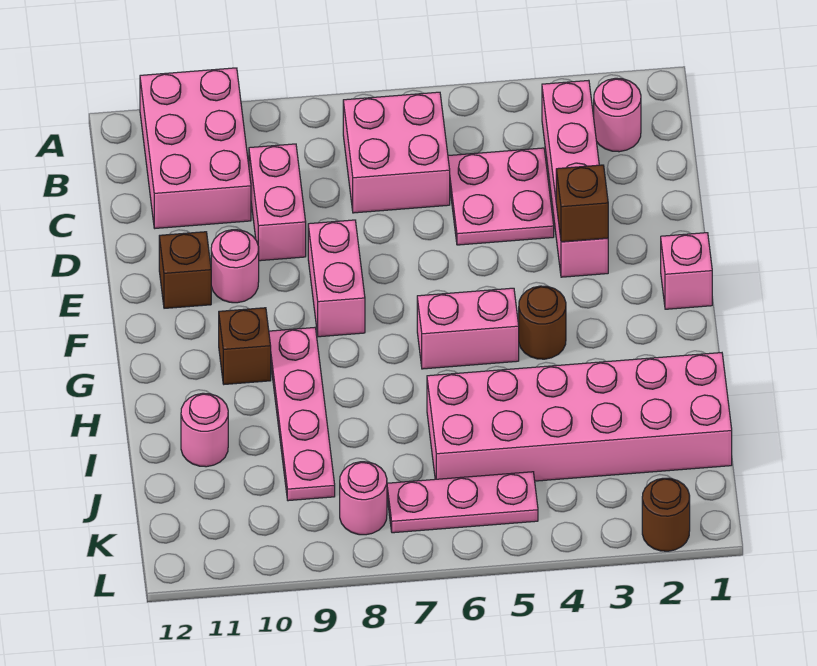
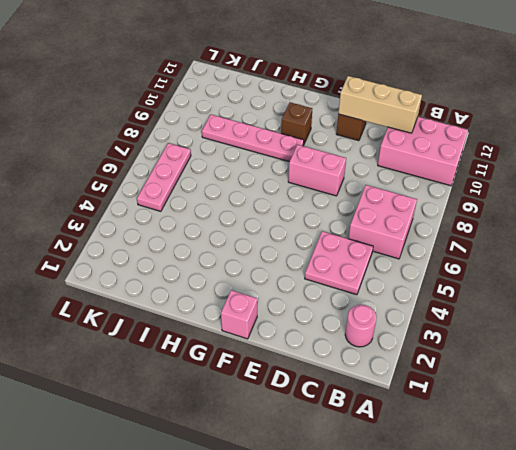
tan 1x3 brick [338,76,422,133] -> none
none -> pink 1x4 brick [542,80,608,277]
none -> pink 1x2 brick [249,144,306,261]
none -> pink 1x1 round brick [211,230,259,303]

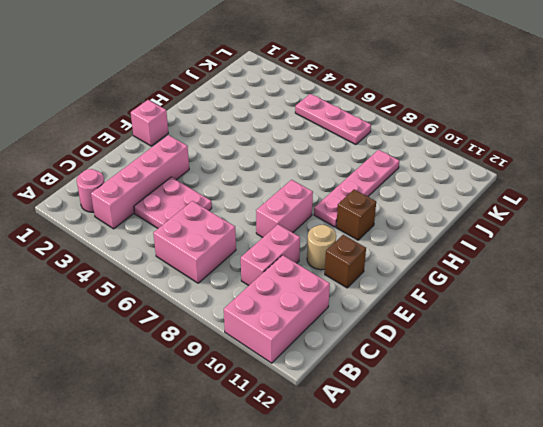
tan 1x1 round brick [307,225,336,270] -> pink 1x1 round brick [211,230,259,303]
none -> brown 1x1 round brick [519,286,566,359]
none -> pink 1x2 brick [417,288,519,369]
none -> pink 2x6 brick [427,353,732,481]

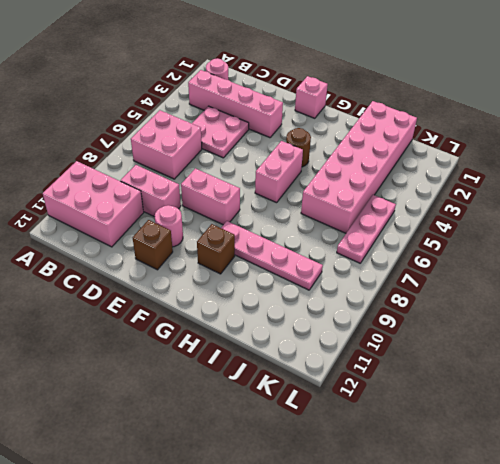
none -> pink 1x1 round brick [181,393,228,467]
none -> pink 1x1 round brick [340,462,387,535]
none -> brown 1x1 round brick [642,478,690,551]

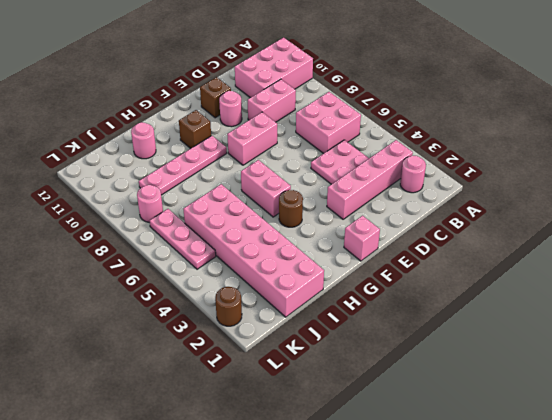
none -> brown 1x1 brick [556,165,608,242]

